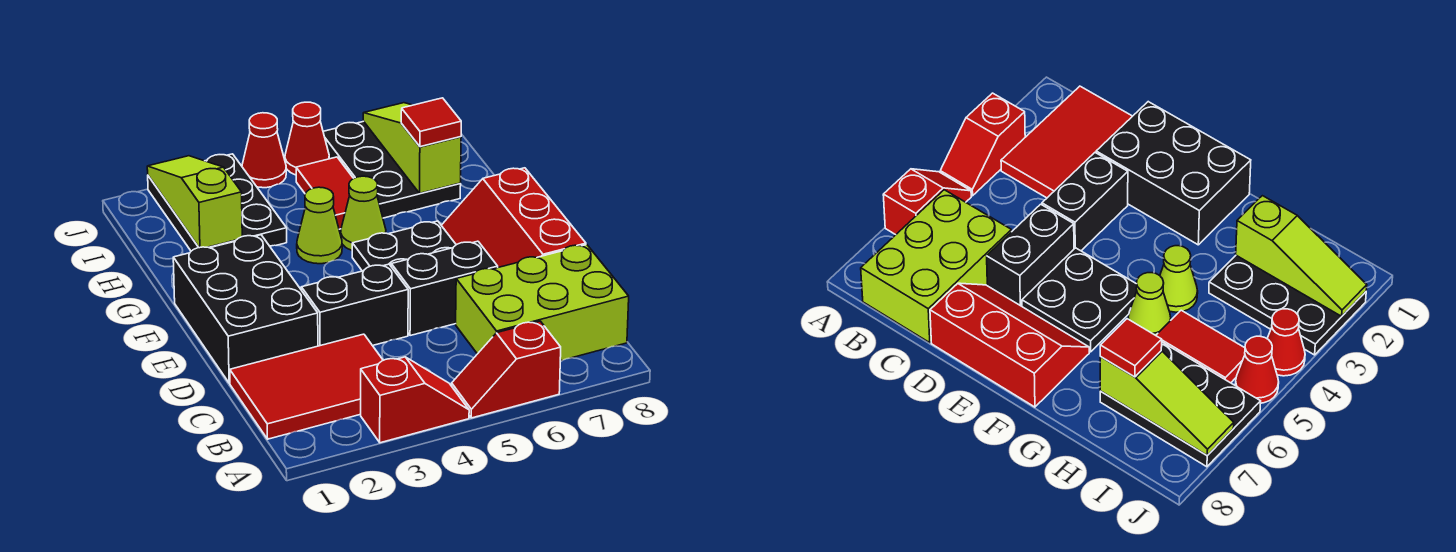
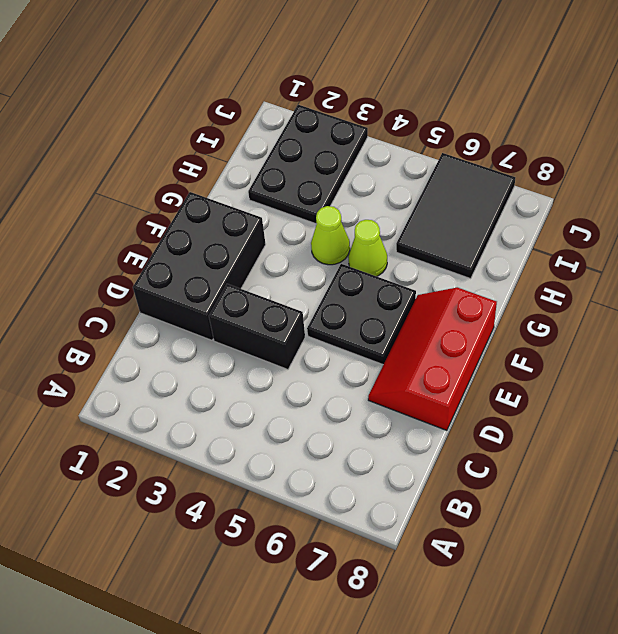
black 2x3 tile [396,153,515,279] -> black 2x3 plate [323,121,461,218]
none -> red 1x2 slope [361,357,469,443]
none -> red 1x2 slope [452,321,561,418]
none -> red 2x3 tile [230,334,383,439]

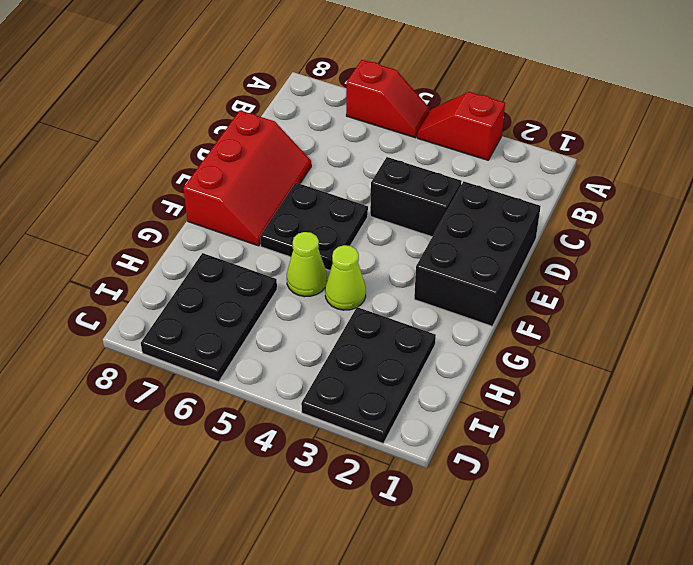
none -> red 2x3 tile [230,334,383,439]
none -> lime 2x3 brick [456,245,629,361]
none -> black 1x2 brick [391,241,498,336]

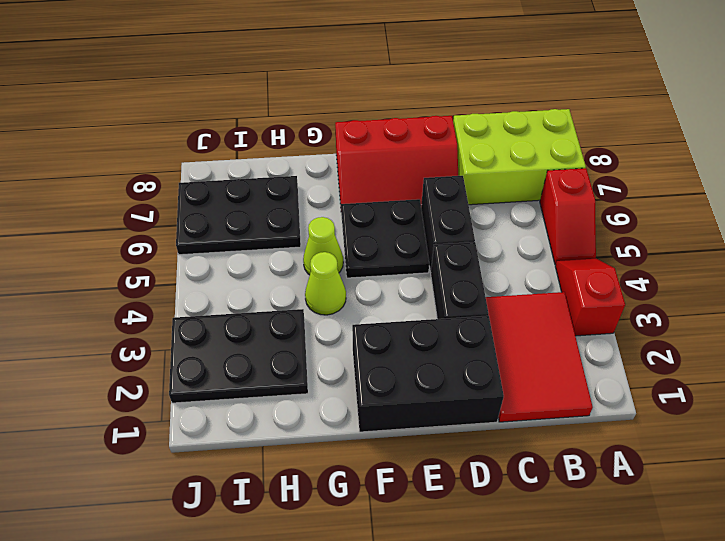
lime 2x3 brick [453,109,586,205] -> lime 2x3 brick turned to [456,245,629,361]
none -> red 1x2 tile [296,157,353,229]
none -> red 1x1 cone [242,113,286,188]
none -> red 1x1 cone [285,102,329,175]

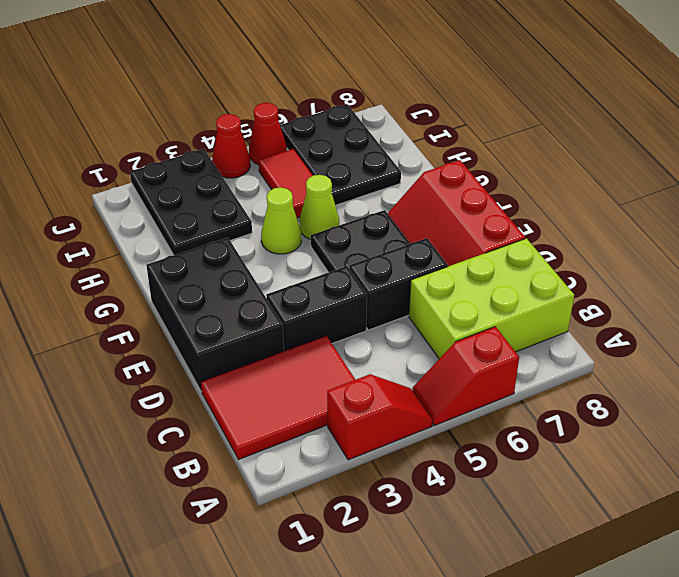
none -> lime 1x3 slope [147,156,242,248]
none -> lime 1x3 slope [363,103,461,193]
none -> red 1x1 tile [401,98,461,147]

